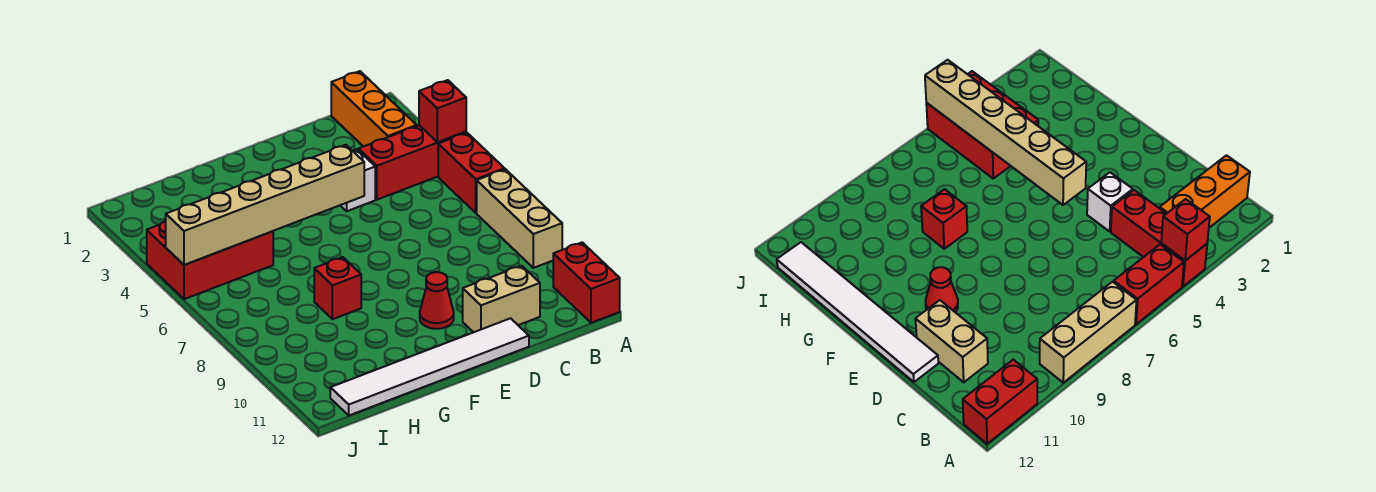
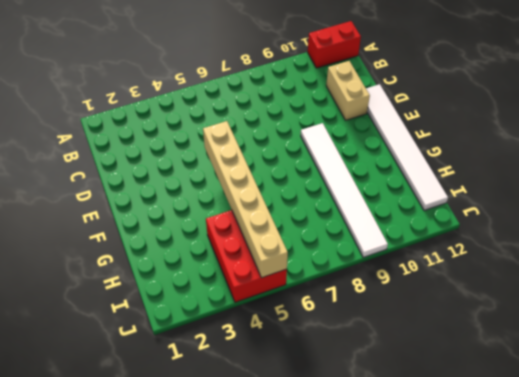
white 1x6 tile [301,123,388,257] -> none
none -> red 1x3 brick [359,125,466,200]
none -> red 1x2 brick [438,133,505,213]
none -> tan 1x3 brick [477,169,562,268]

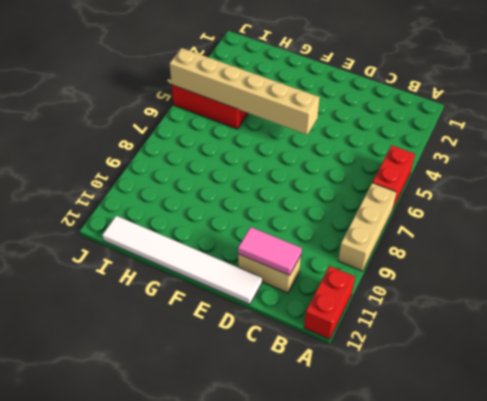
pink 1x2 tile [238,227,302,275] -> none
none -> red 1x3 brick [359,125,466,200]
none -> orange 1x3 brick [331,71,417,147]
none -> white 1x1 brick [340,149,375,211]

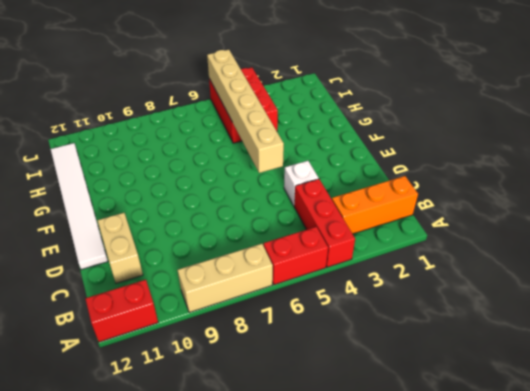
none -> red 1x1 cone [420,272,454,329]
none -> red 1x1 brick [314,257,361,319]
none -> red 1x1 brick [419,80,466,142]

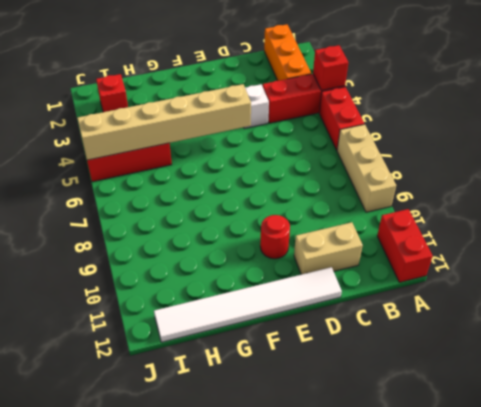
red 1x1 round brick [260,215,290,259] -> red 1x1 cone [420,272,454,329]
red 1x1 brick [96,74,128,112] -> red 1x1 brick moved to [314,257,361,319]

